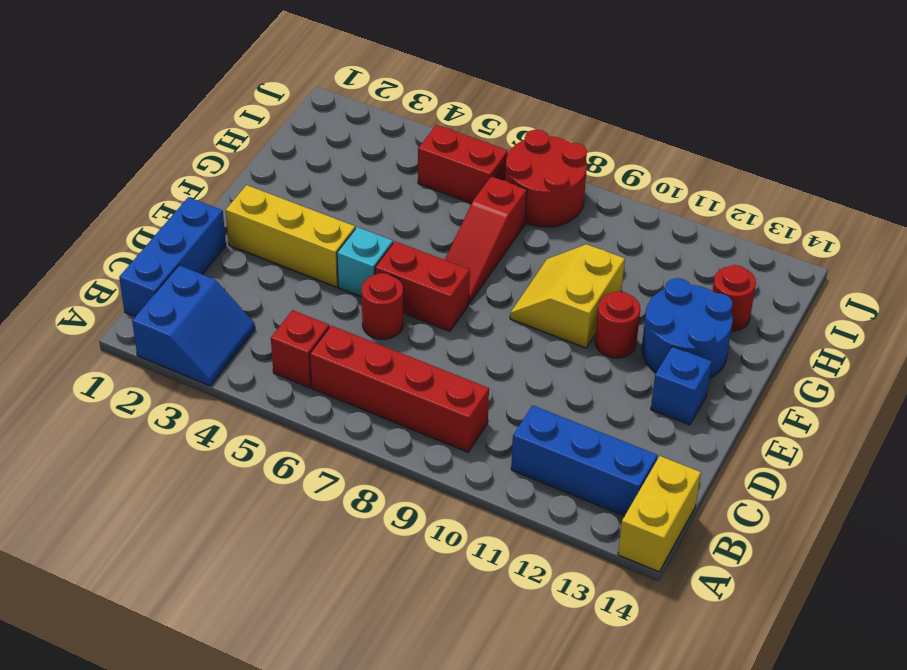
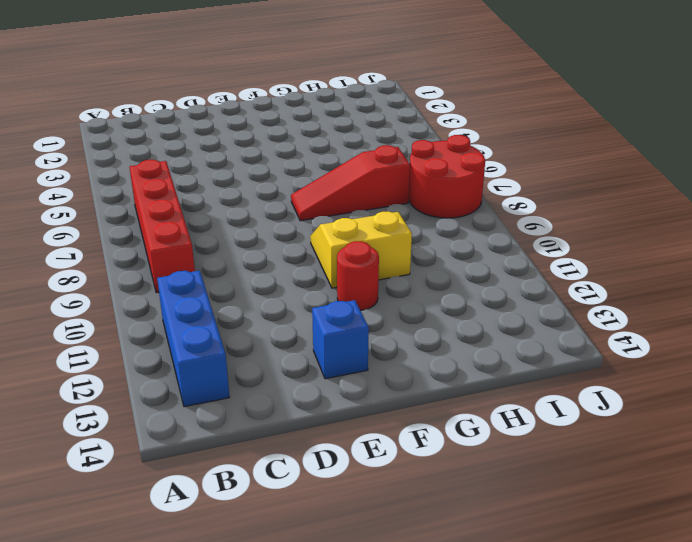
none -> blue 2x2 slope [132,265,255,386]
none -> yellow 1x2 brick [618,456,701,572]
none -> blue 1x3 brick [119,197,226,317]

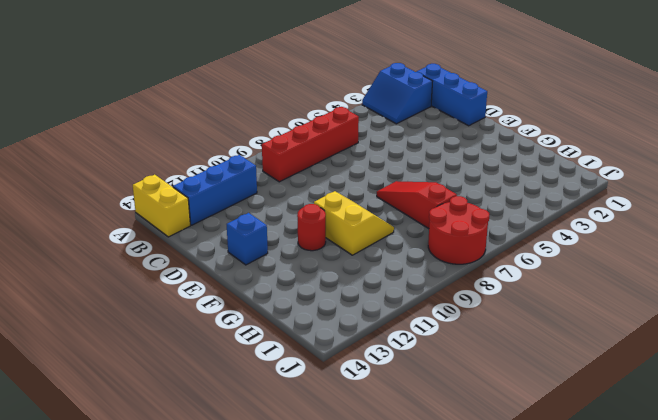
none -> red 1x1 brick [271,310,329,388]
none -> red 1x1 round brick [362,273,403,339]
none -> yellow 1x3 brick [226,185,355,287]

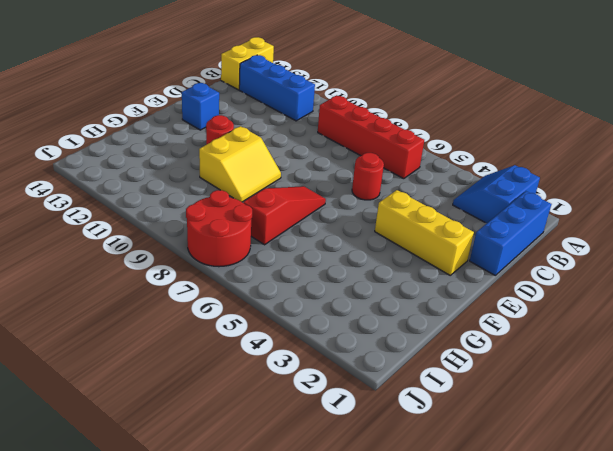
none -> red 1x1 brick [271,310,329,388]
none -> cyan 1x1 brick [337,227,393,297]
none -> red 1x2 brick [375,241,470,331]

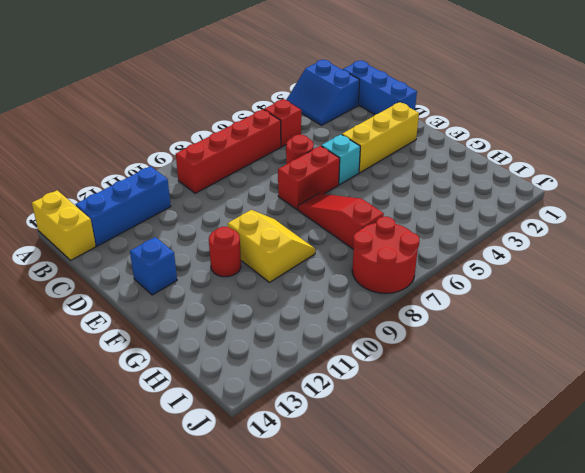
none -> blue 2x2 round brick [642,278,733,379]
none -> red 1x1 round brick [712,265,756,331]
none -> red 1x2 brick [418,125,508,203]

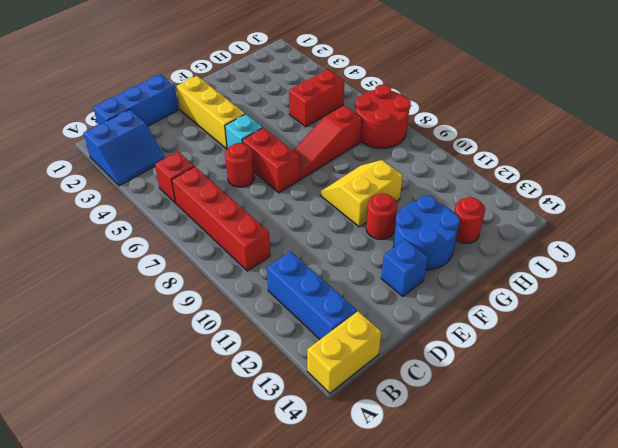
red 1x2 brick [289,69,344,127] -> red 1x2 brick turned to [418,125,508,203]

